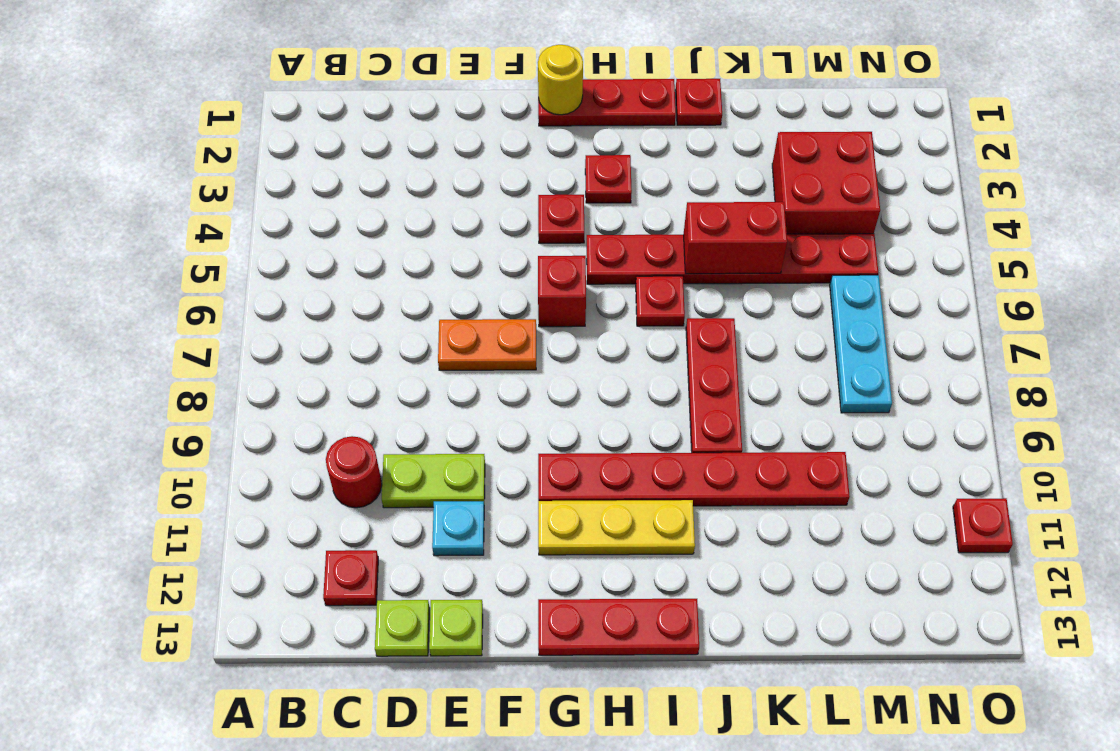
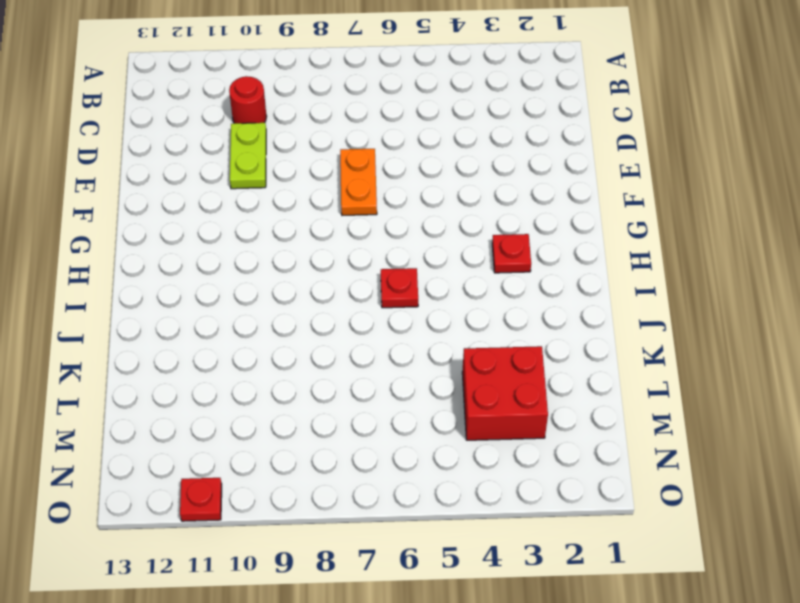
none -> red 1x1 plate [323,550,378,606]
none -> lime 1x1 plate [375,600,430,656]
none -> cyan 1x1 plate [432,501,484,556]

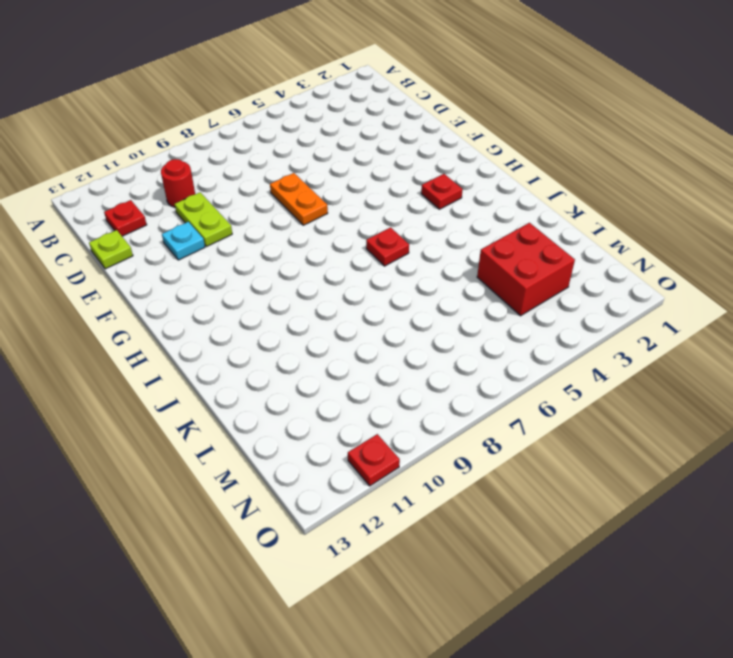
none -> lime 1x1 plate [429,600,483,656]
none -> red 1x3 plate [538,79,676,126]
none -> red 1x1 plate [538,195,584,243]

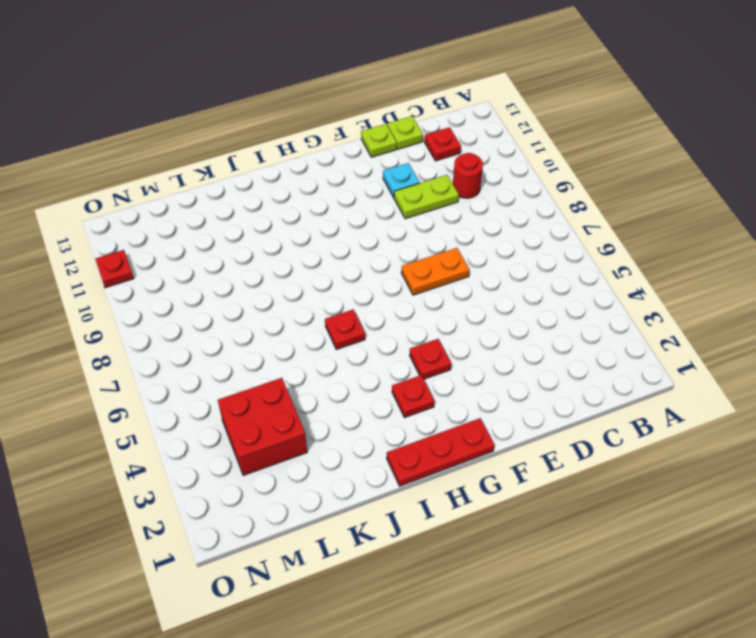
none -> red 1x1 brick [538,256,586,327]
none -> red 1x6 plate [538,452,850,506]
none -> yellow 1x3 plate [538,500,695,555]

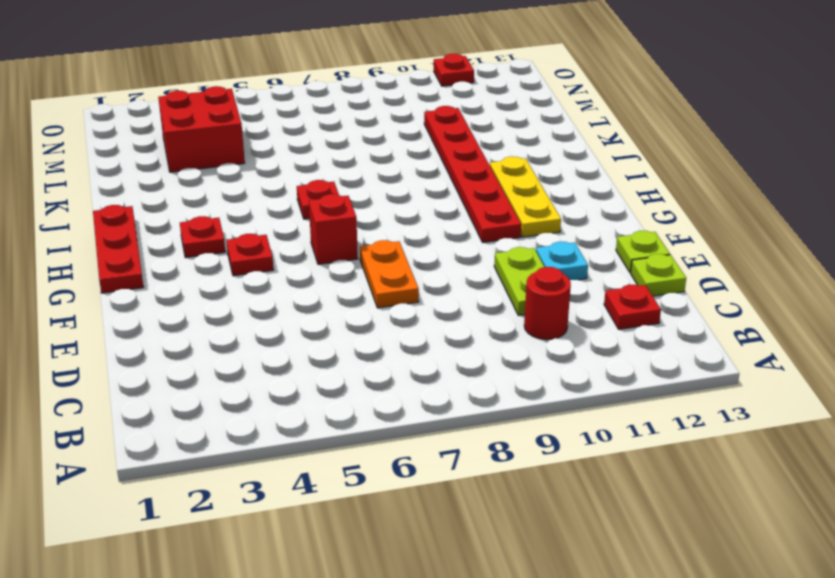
none -> red 1x3 plate [538,599,699,655]
none -> red 1x6 plate [587,234,878,284]
none -> red 1x1 plate [675,79,722,125]

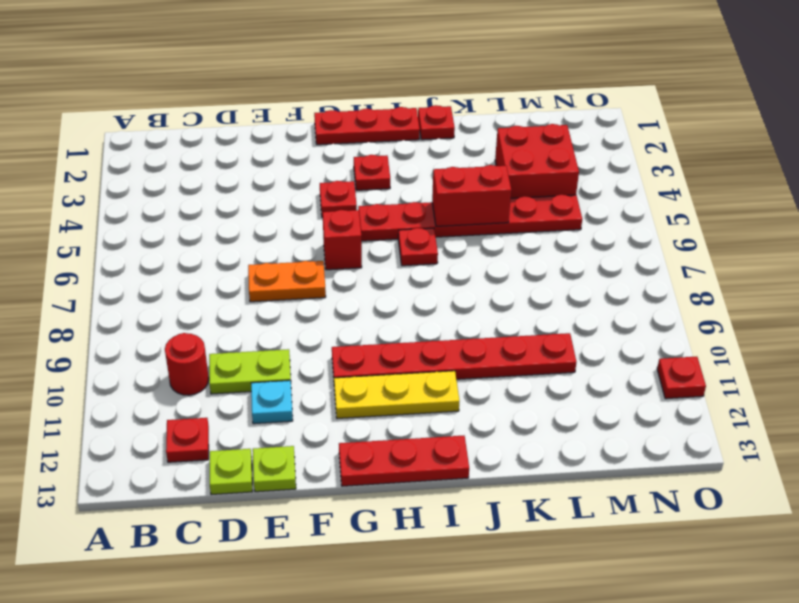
none -> red 1x3 plate [686,318,742,453]
none -> cyan 1x3 plate [830,275,892,413]
none -> yellow 1x1 round brick [538,45,583,115]

